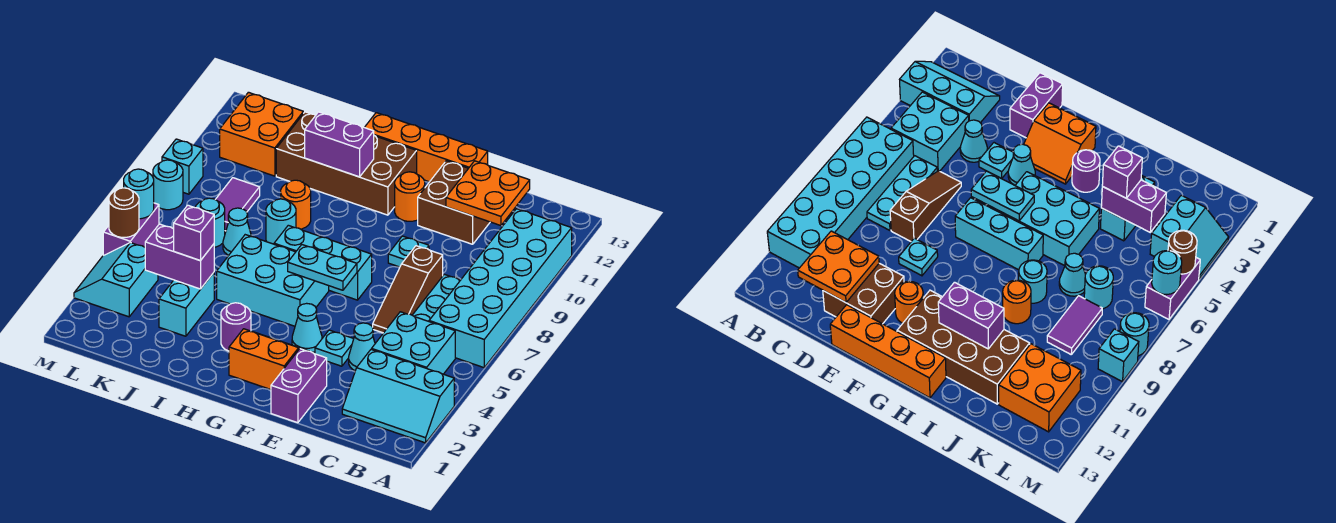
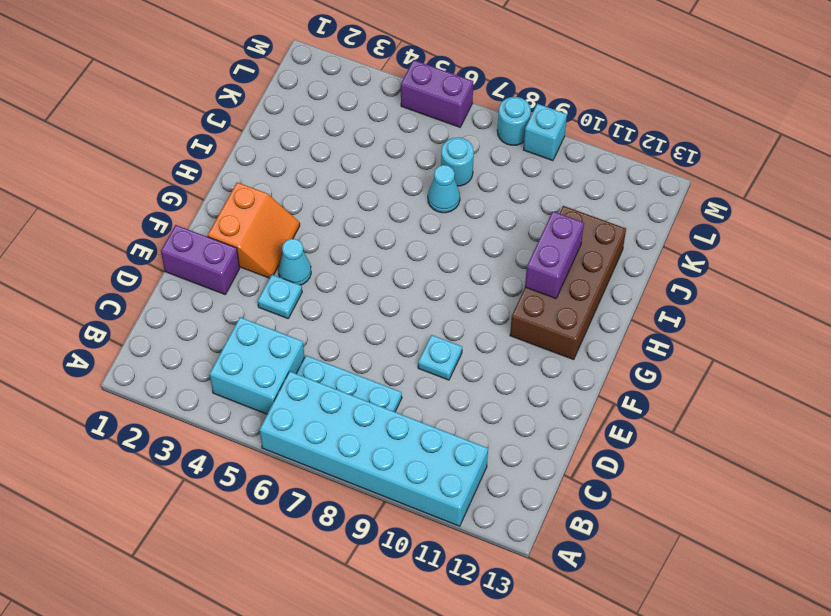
none -> cyan 2x3 slope [342,349,454,443]
none -> cyan 1x1 cone [349,323,375,371]
none -> brown 1x3 slope [373,246,443,333]
none -> brown 2x2 brick [418,161,490,244]

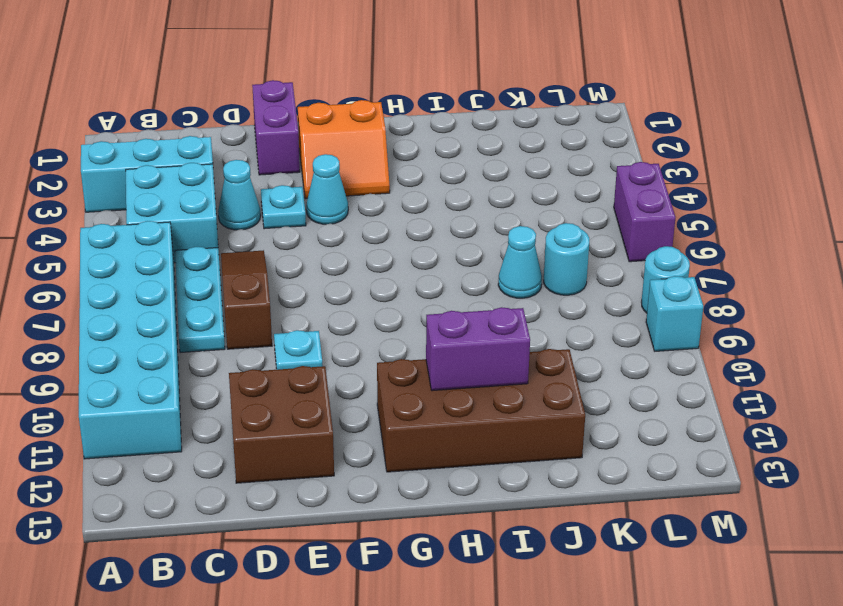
none -> orange 1x4 brick [364,113,488,182]
none -> cyan 1x3 brick [274,225,372,300]
none -> orange 1x1 round brick [395,172,425,221]
none -> cyan 2x3 brick [217,235,329,326]

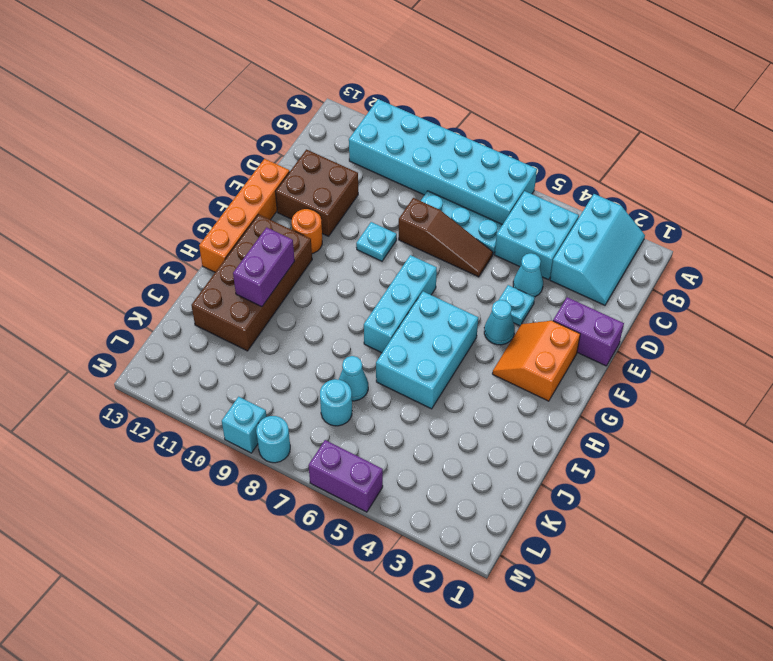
none -> purple 1x1 round brick [221,303,251,351]
none -> cyan 1x1 round brick [266,199,296,244]
none -> orange 1x1 round brick [281,180,311,229]
none -> cyan 1x2 brick [159,273,214,336]

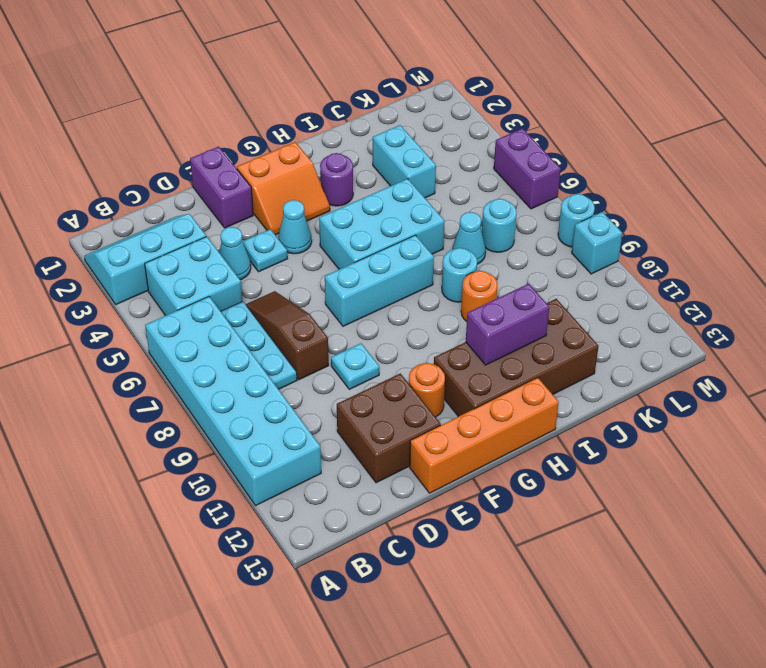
none -> purple 1x2 tile [215,178,260,231]
none -> orange 2x2 brick [220,92,303,176]
none -> cyan 2x2 slope [74,243,158,317]
none -> orange 2x2 plate [446,161,530,226]

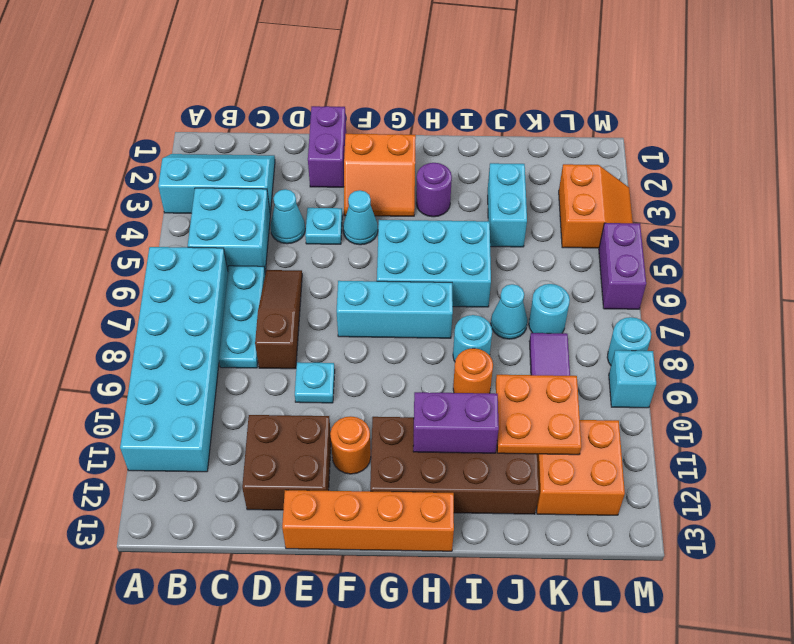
orange 2x2 plate [496,375,581,455] -> orange 2x2 plate moved to [446,161,530,226]
orange 2x2 slope [559,164,633,248] -> cyan 2x2 slope [74,243,158,317]
none -> cyan 1x2 plate [288,245,357,290]
none -> purple 1x2 brick [145,224,214,289]
none -> brown 1x1 round brick [109,188,139,237]
none -> cyan 1x1 round brick [124,169,154,219]

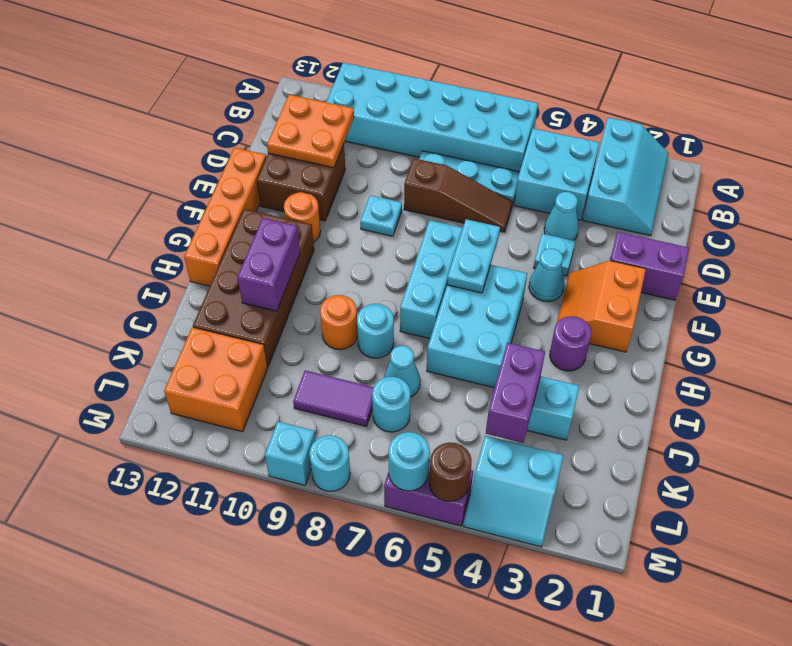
none -> purple 1x1 brick [174,205,214,261]

